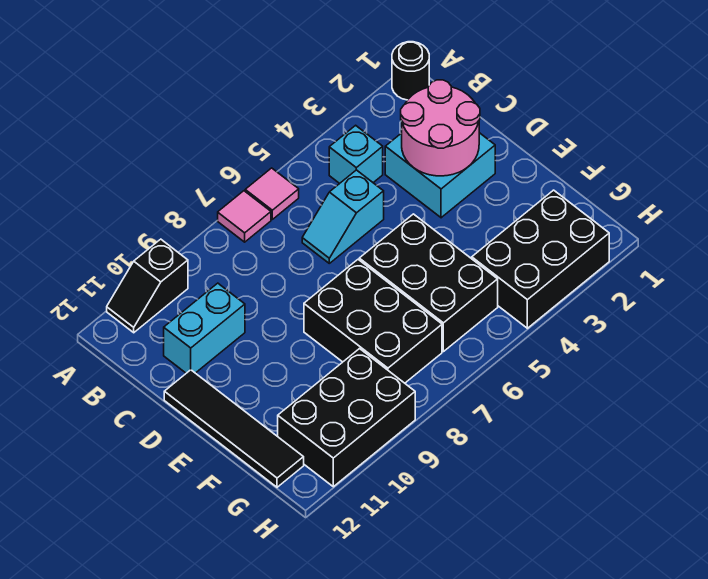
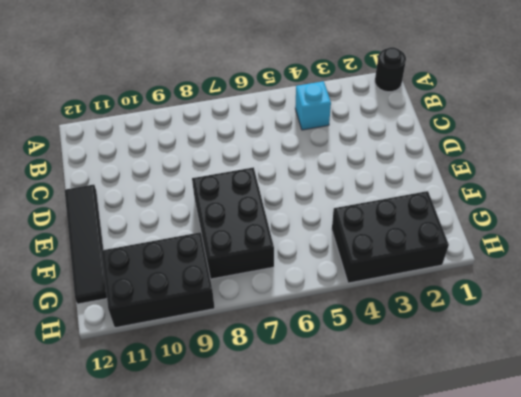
none -> pink 1x1 tile [245,168,299,219]
none -> pink 1x1 tile [218,191,271,242]
none -> black 1x2 slope [107,239,188,333]

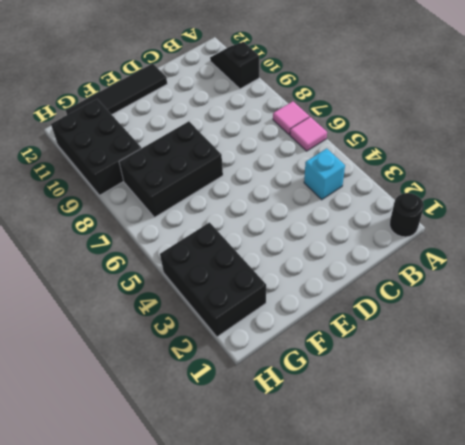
none -> cyan 2x2 brick [385,133,495,218]
none -> cyan 1x2 slope [302,170,384,263]
none -> cyan 1x2 brick [164,283,245,373]

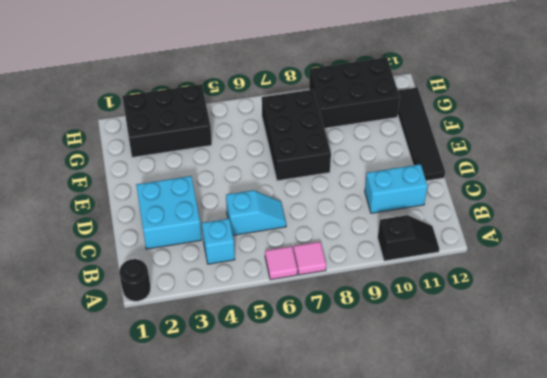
none -> black 2x3 brick [359,214,498,352]
none -> pink 2x2 round brick [401,80,480,176]

